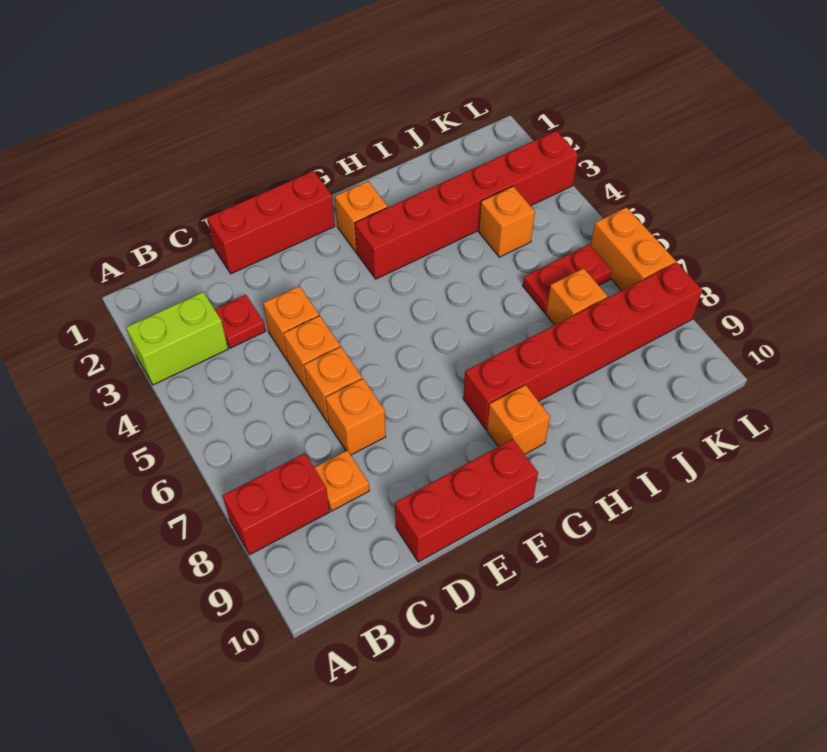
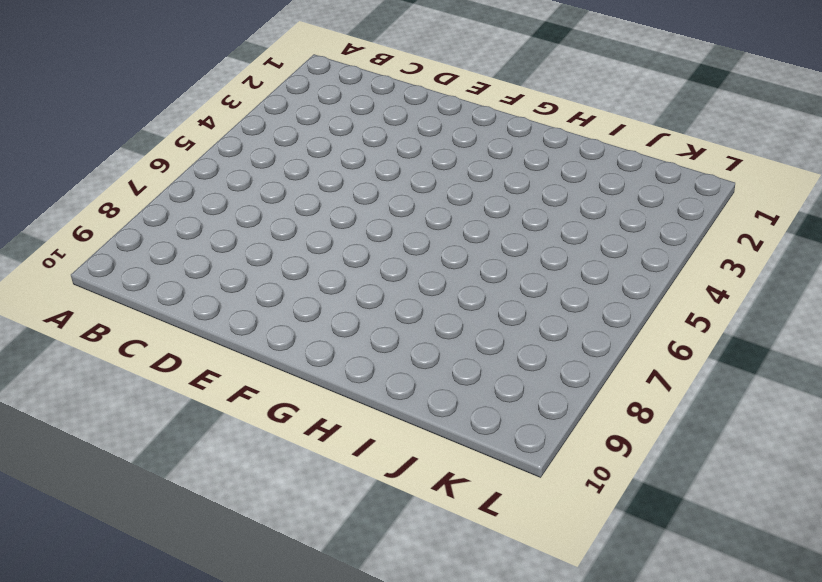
none -> lime 1x2 brick [126,292,228,385]
none -> red 1x2 brick [222,453,330,555]
none -> red 1x1 plate [215,295,266,348]

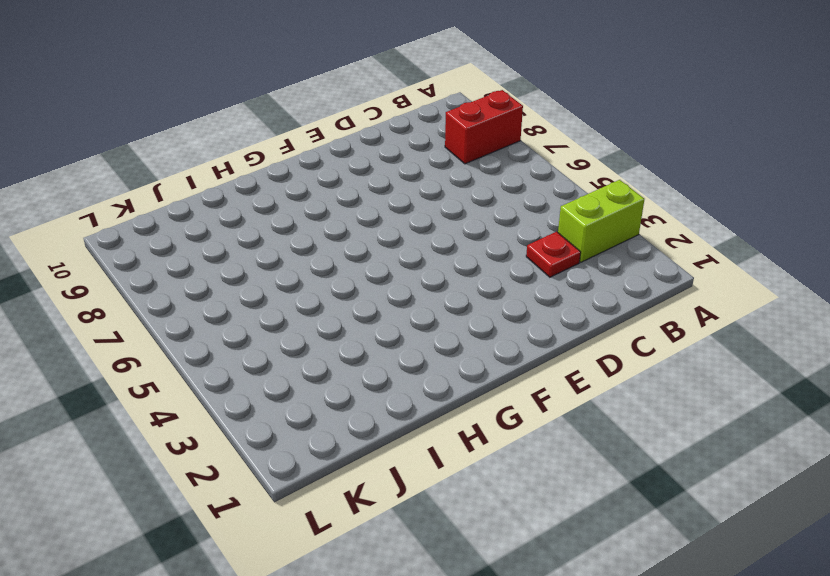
none -> orange 1x1 plate [314,450,369,511]
none -> red 1x3 brick [207,171,335,274]
none -> orange 1x1 brick [263,286,319,360]

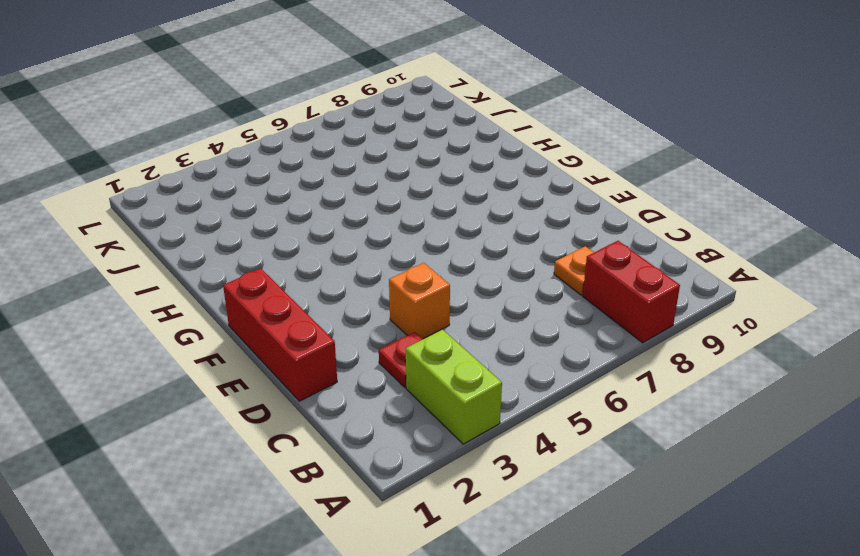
none -> orange 1x1 brick [283,316,340,391]
none -> orange 1x1 brick [304,347,362,423]
none -> orange 1x1 brick [326,379,386,455]

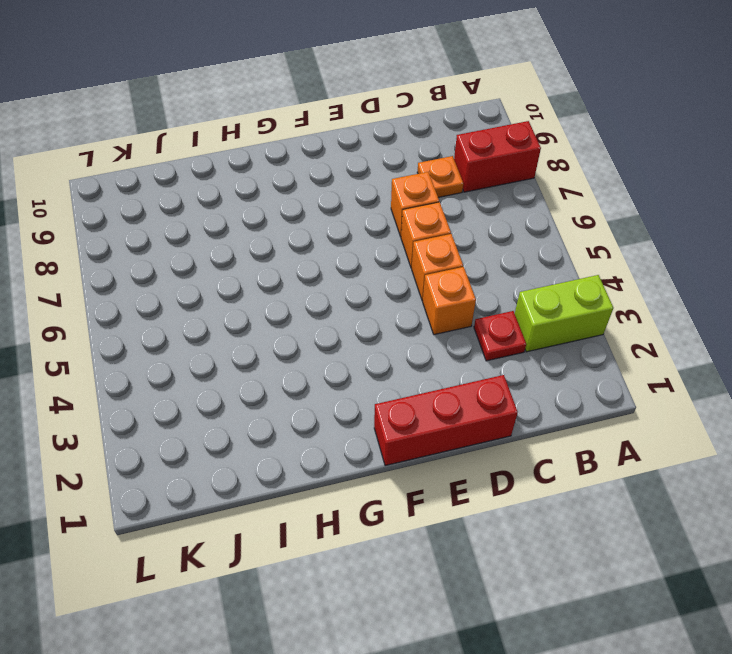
none -> red 1x3 brick [395,439,538,562]
none -> orange 1x1 brick [335,181,388,252]
none -> red 1x6 brick [355,131,578,279]

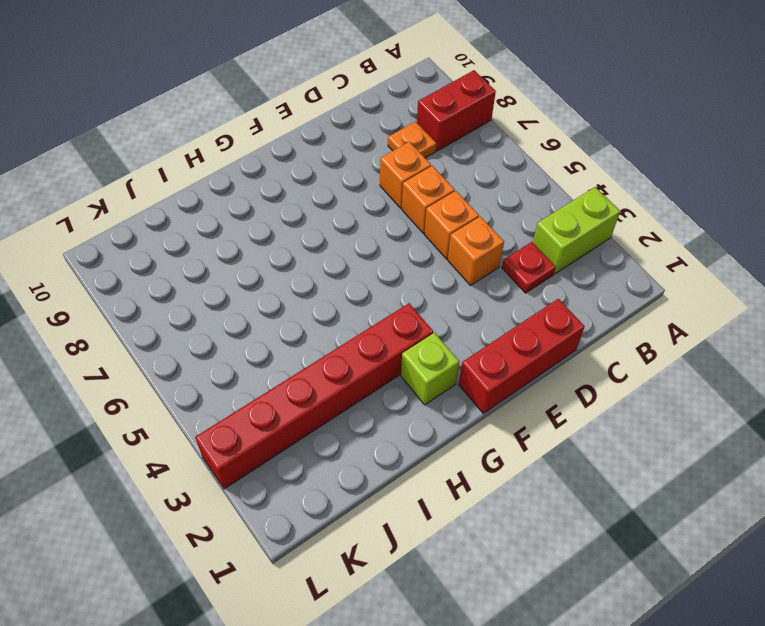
lime 1x1 brick [401,333,459,405] -> orange 1x1 brick [335,181,388,252]
none -> red 1x3 brick [395,439,538,562]
none -> red 1x6 brick [463,263,702,429]
none -> orange 1x1 brick [487,385,550,454]

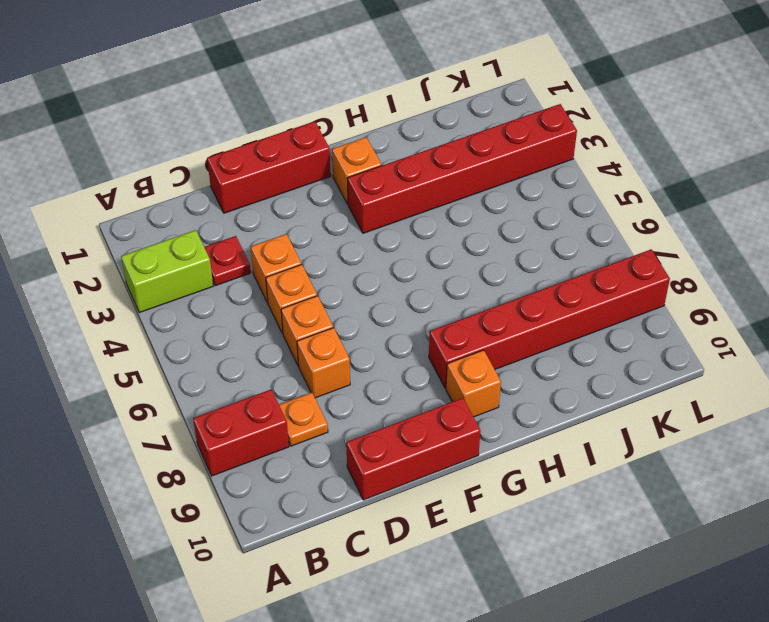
none -> orange 1x1 brick [479,186,535,257]
none -> red 1x2 plate [523,245,612,313]
none -> orange 1x1 brick [546,268,607,325]

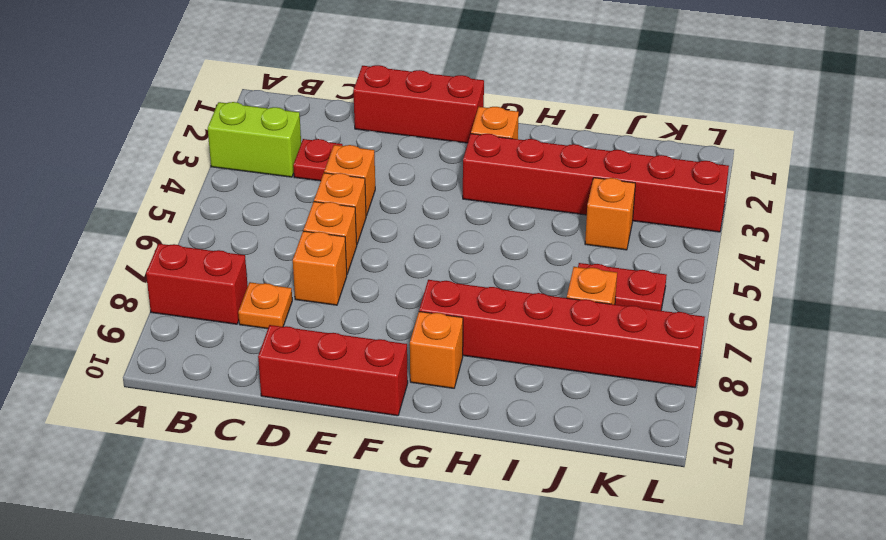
none -> orange 1x2 brick [590,207,676,291]

